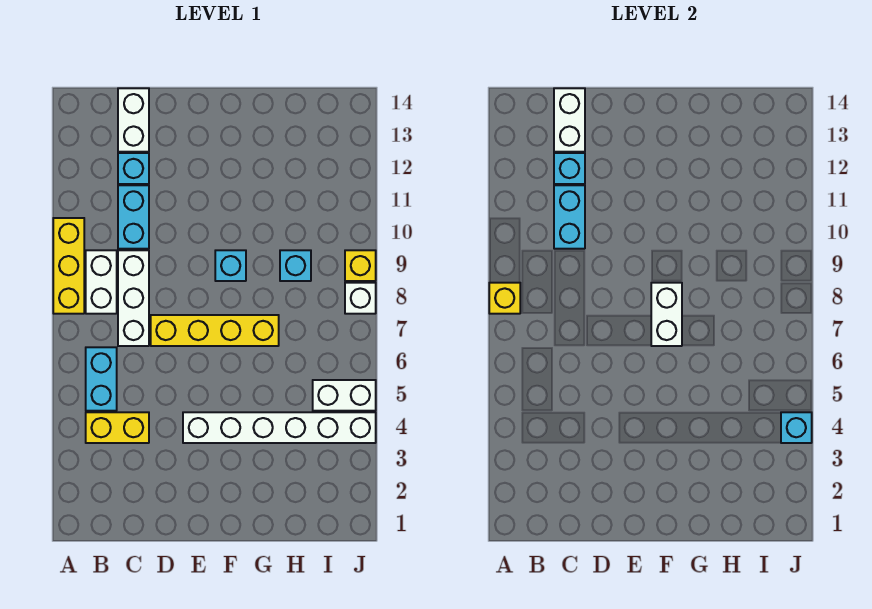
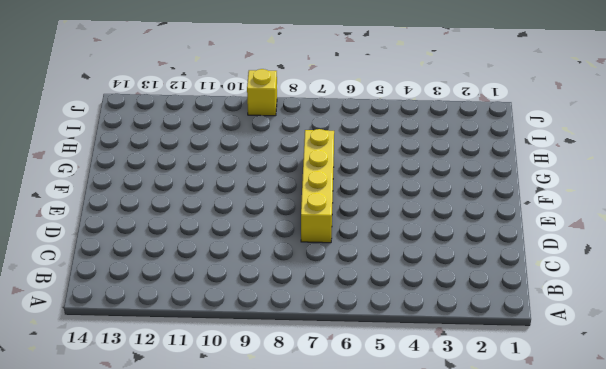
none -> yellow 1x3 brick [53,218,84,314]
none -> yellow 1x2 brick [86,412,149,443]
none -> cyan 1x2 brick [86,347,117,411]

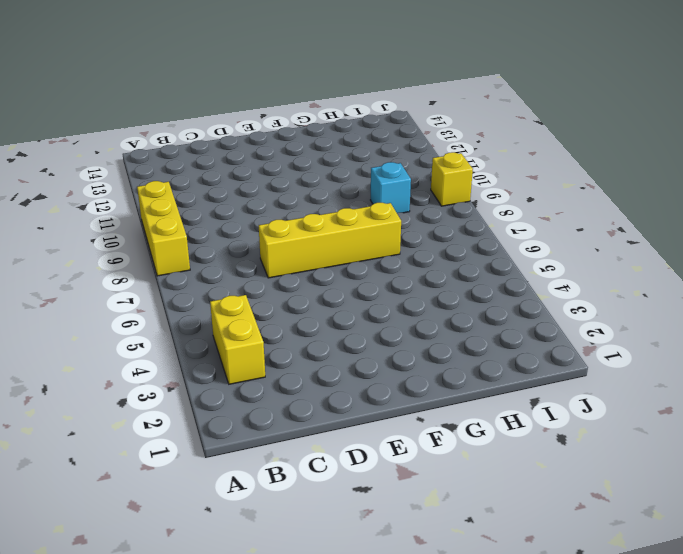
yellow 1x2 brick [210,295,265,384] -> yellow 1x2 brick turned to [86,412,149,443]
none -> cyan 1x2 brick [86,347,117,411]
none -> white 1x2 brick [86,250,117,314]
none -> white 1x3 brick [118,250,149,346]

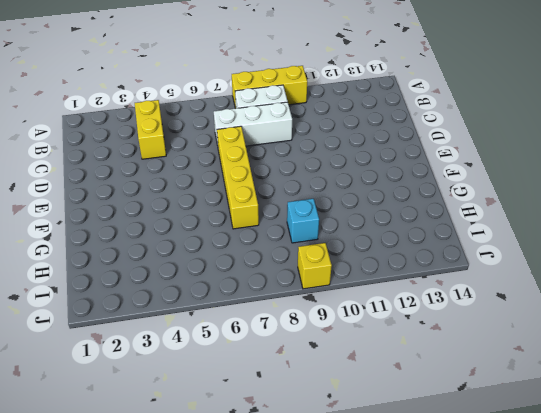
none -> cyan 1x2 brick [86,347,117,411]
none -> cyan 1x2 brick [118,185,149,249]
none -> cyan 1x1 brick [118,153,149,184]

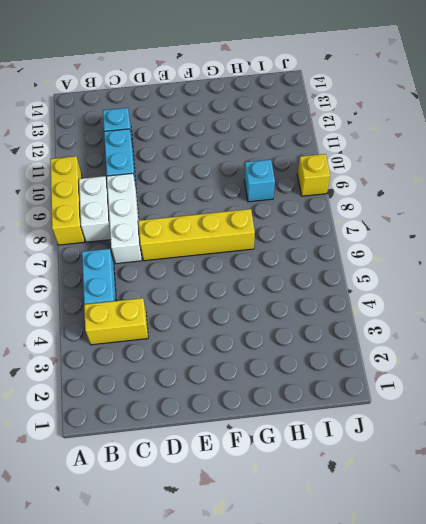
none -> white 1x2 brick [118,88,149,152]
none -> white 1x6 brick [183,412,376,443]
none -> cyan 1x1 brick [215,250,246,281]

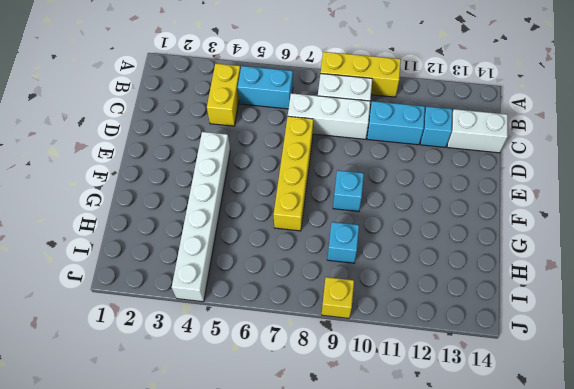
none -> white 1x2 brick [313,380,376,411]
none -> white 1x1 brick [345,283,376,314]
none -> yellow 1x1 brick [489,283,520,314]

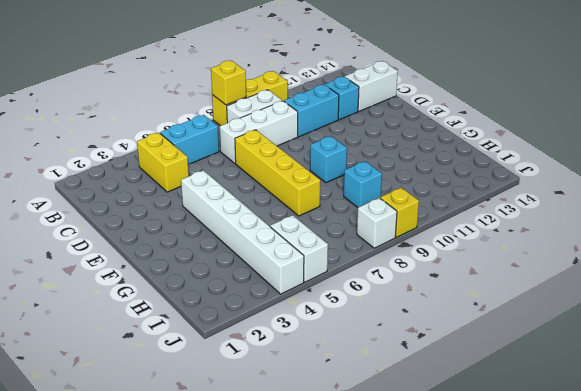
none -> cyan 1x2 brick [554,185,585,249]
none -> cyan 1x1 brick [554,153,585,184]
none -> white 1x2 brick [554,88,585,152]

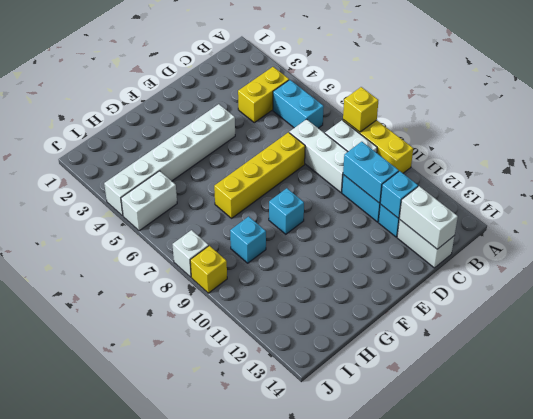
none -> white 1x2 brick [651,283,682,346]
none -> cyan 1x1 brick [781,412,812,443]

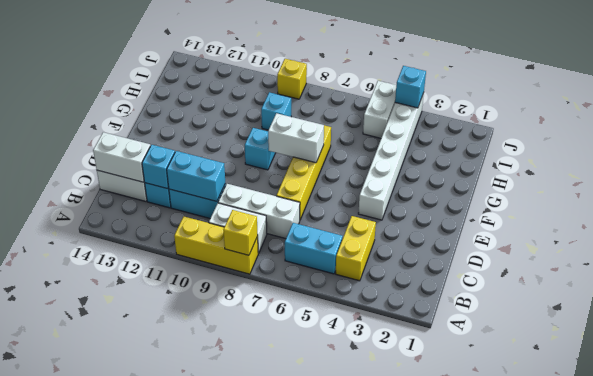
none -> white 1x1 brick [345,283,376,314]

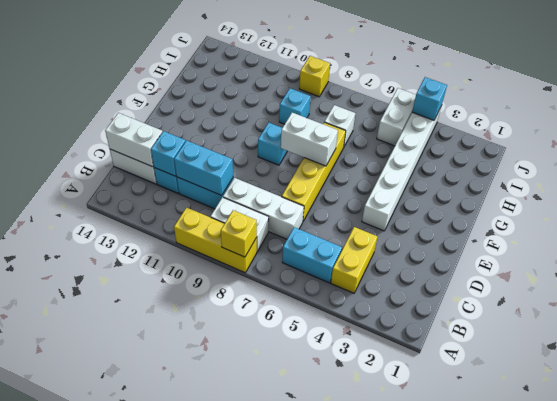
white 1x1 brick [325,105,355,146] -> white 1x1 brick moved to [345,283,376,314]

